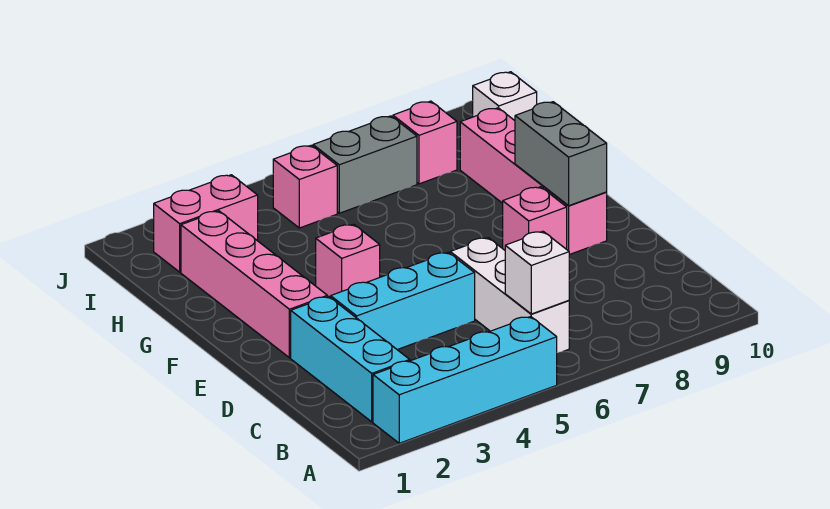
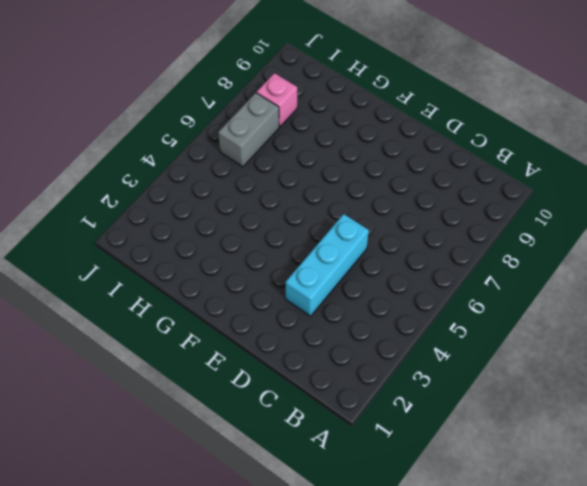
none -> cyan 1x4 brick [373,316,557,443]
none -> cyan 1x3 brick [291,296,410,422]
none -> white 1x3 brick [450,238,569,353]

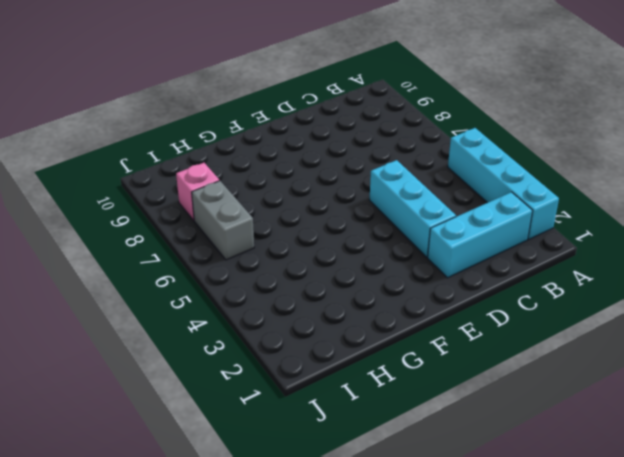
none -> white 1x3 brick [450,238,569,353]
none -> pink 1x4 brick [181,211,327,358]
none -> pink 1x1 brick [503,187,567,250]

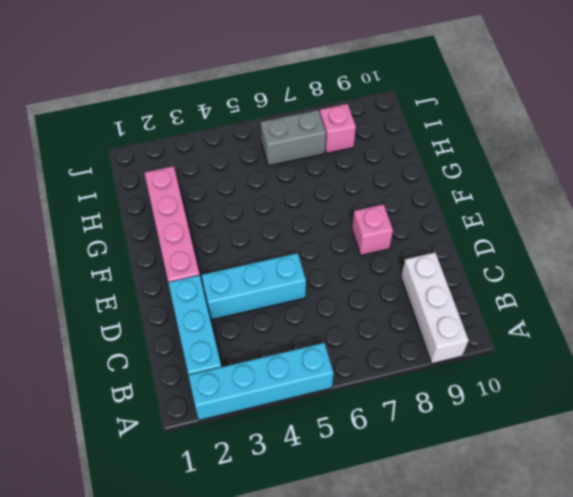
white 1x3 brick [401,253,469,363] -> white 1x3 brick moved to [450,238,569,353]
none -> pink 1x4 brick [460,108,607,255]
none -> pink 1x1 brick [316,224,380,298]
none -> pink 1x2 brick [154,175,258,272]

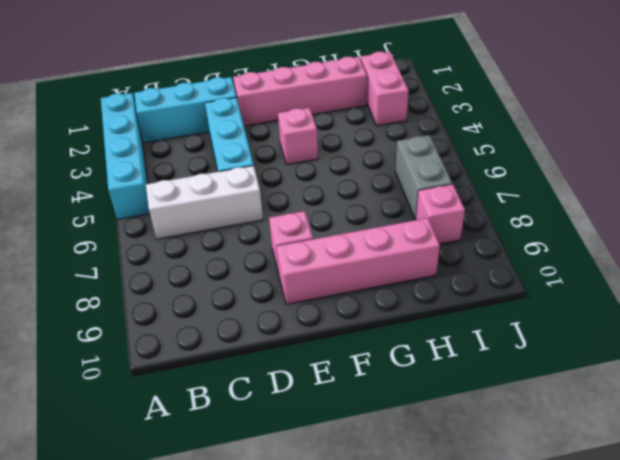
none -> pink 1x1 brick [273,145,337,228]
none -> white 1x1 brick [473,72,537,120]
none -> white 1x1 brick [505,231,569,314]

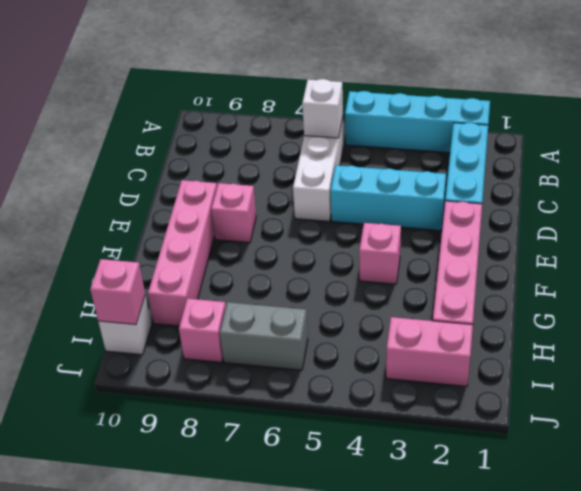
pink 1x1 brick [90,259,145,324] -> pink 1x1 brick moved to [273,145,337,228]
none -> grey 1x2 brick [515,102,607,206]

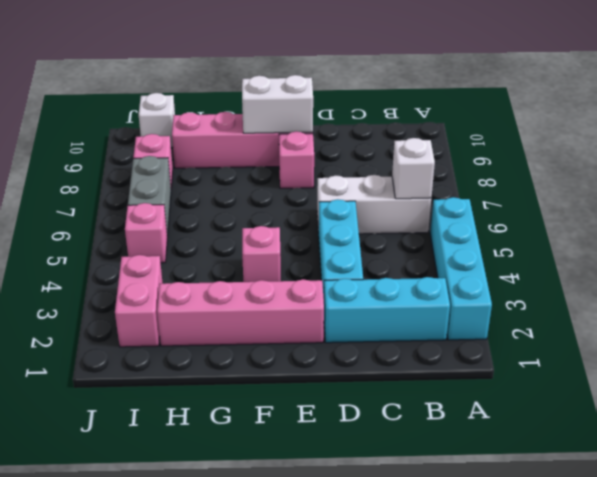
white 1x2 brick [242,75,313,133] -> grey 1x2 brick [515,102,607,206]

